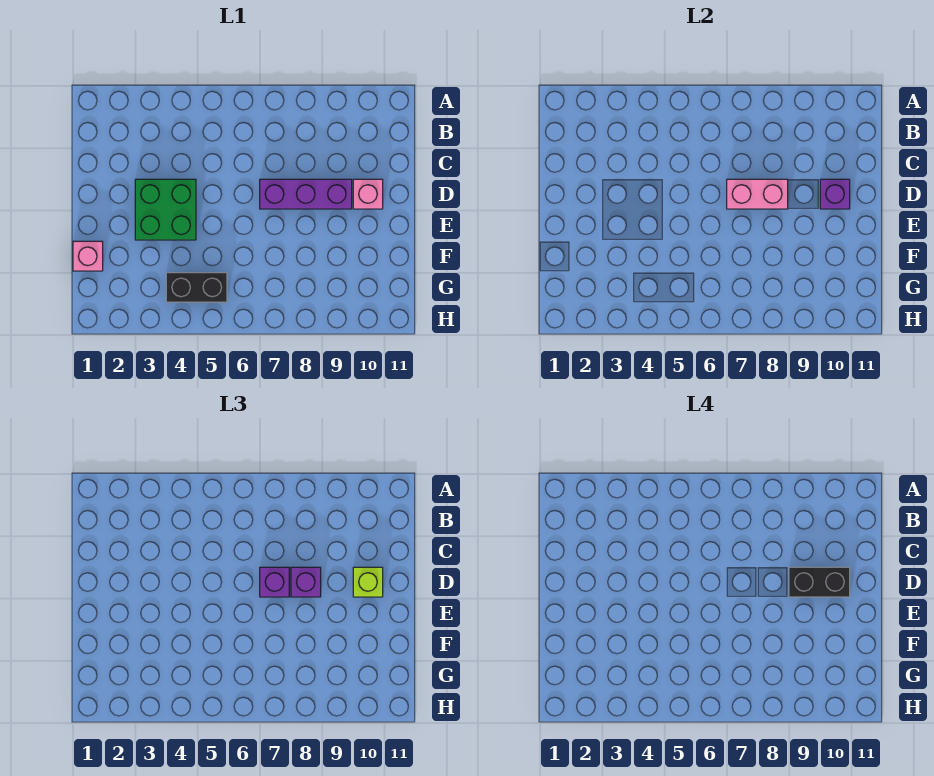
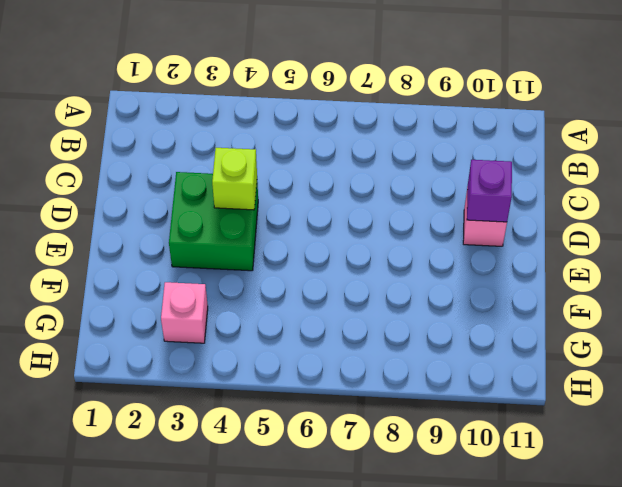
lime 1x1 brick [212,148,257,210] -> lime 1x1 brick moved to [353,567,383,597]
pink 1x1 brick [161,282,208,343] -> pink 1x1 brick moved to [73,241,103,271]
none -> purple 1x3 brick [260,179,352,209]
none -> black 1x2 brick [166,273,227,302]

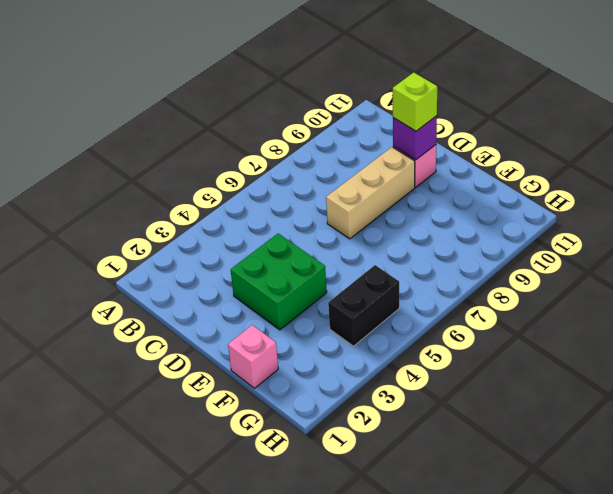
tan 1x3 brick [326,147,415,239] -> purple 1x3 brick [260,179,352,209]
none -> pink 1x2 brick [727,179,788,209]
none -> purple 1x1 brick [260,567,289,597]

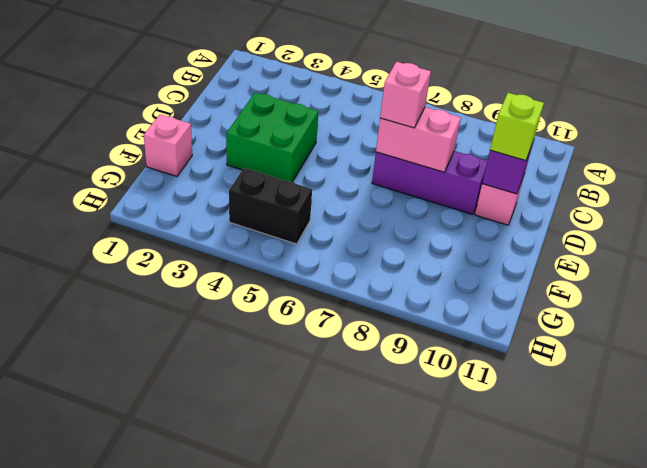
pink 1x1 brick [380,62,431,128] -> purple 1x1 brick [260,567,289,597]
none -> purple 1x1 brick [291,567,321,597]
none -> black 1x2 brick [789,567,850,597]

